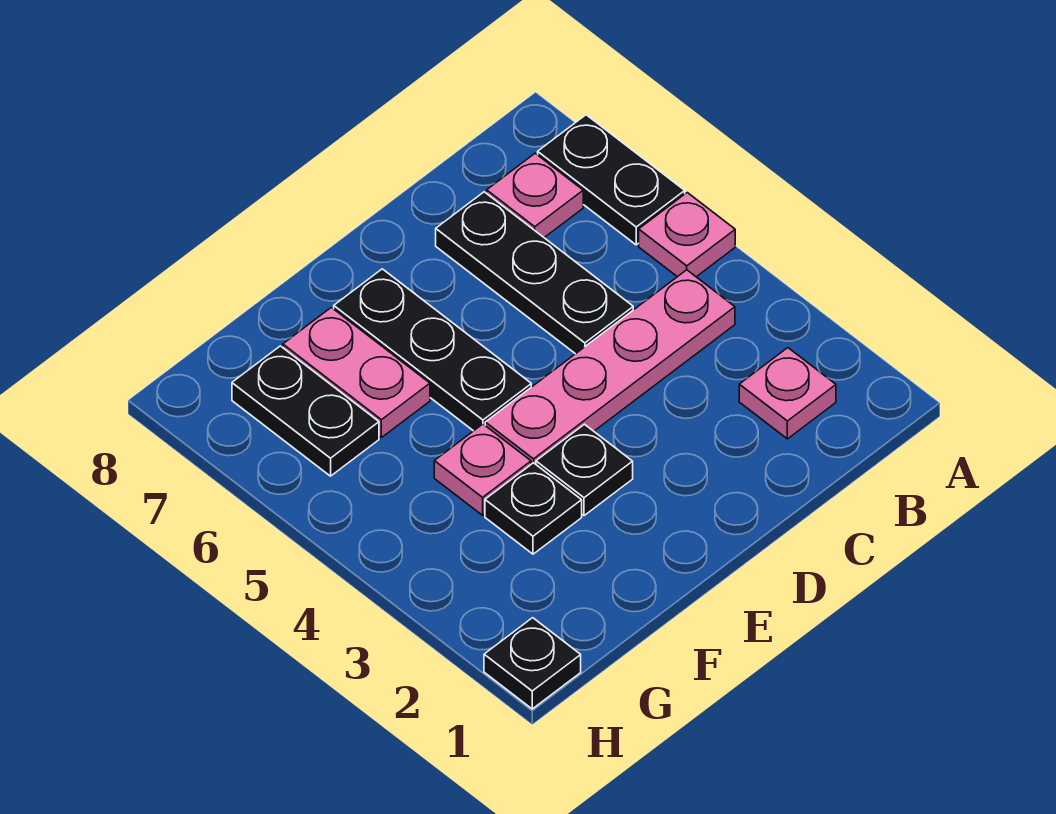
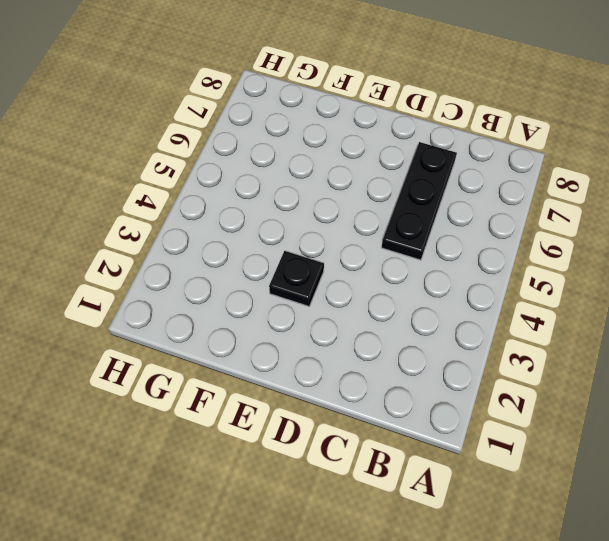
none -> pink 1x1 plate [639,193,735,277]
none -> black 1x2 plate [538,115,685,245]
none -> pink 1x1 plate [739,348,836,439]

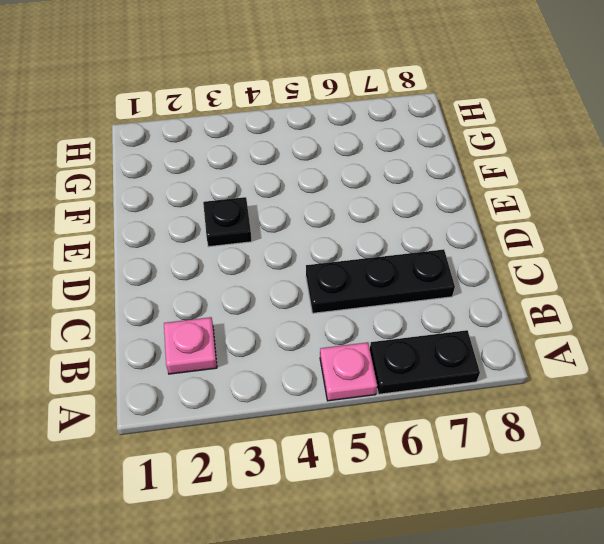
none -> pink 1x4 plate [485,270,735,464]
none -> pink 1x1 plate [487,153,583,237]
none -> black 1x3 plate [334,269,531,431]

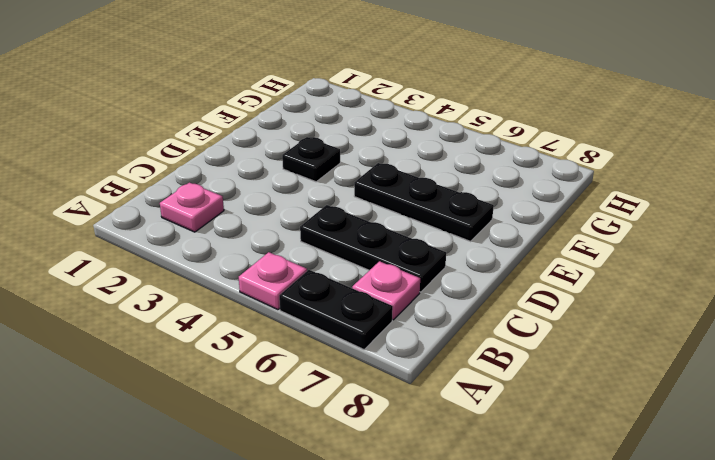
none -> pink 1x4 plate [485,270,735,464]
none -> black 1x1 plate [485,463,582,554]
none -> pink 1x1 plate [434,424,531,515]

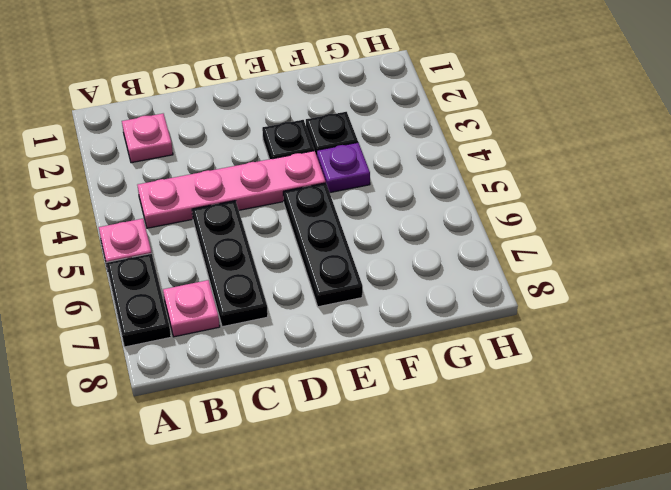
purple 1x1 plate [317,143,370,193] -> pink 1x1 plate [434,424,531,515]
none -> pink 1x2 plate [283,307,430,438]
none -> black 1x2 plate [232,346,379,476]
none -> black 1x1 plate [484,618,581,709]

